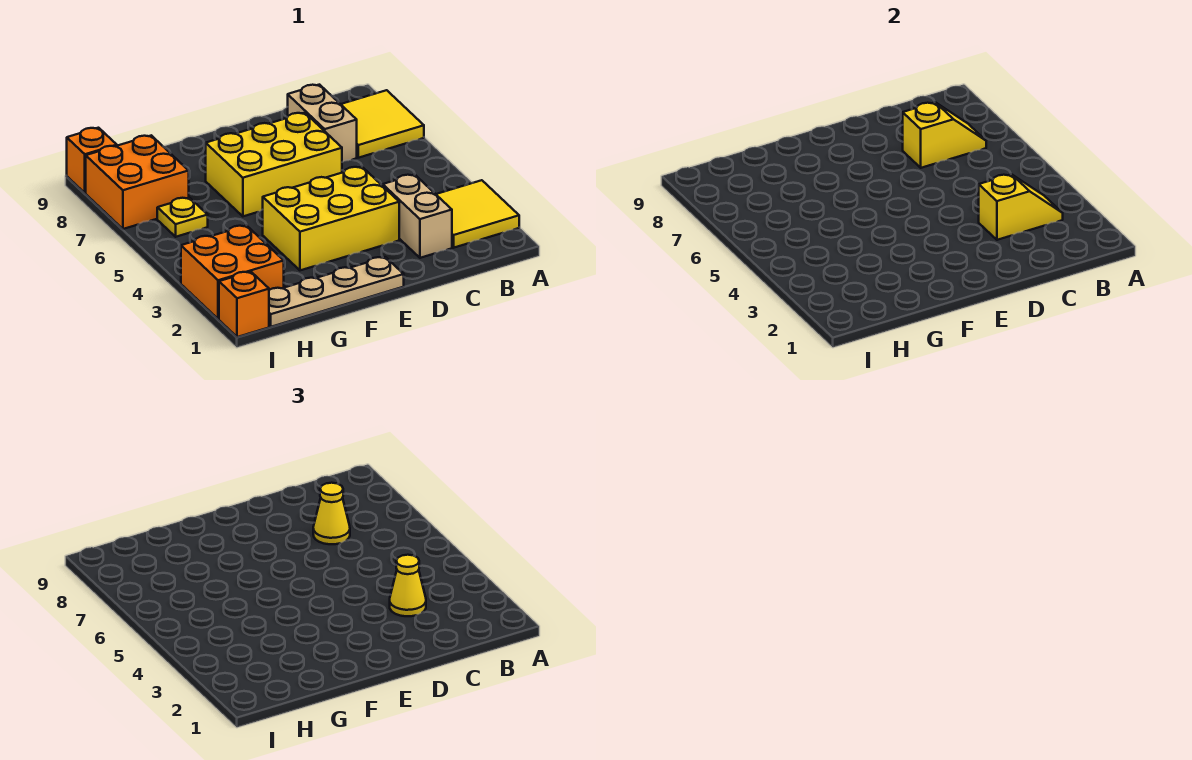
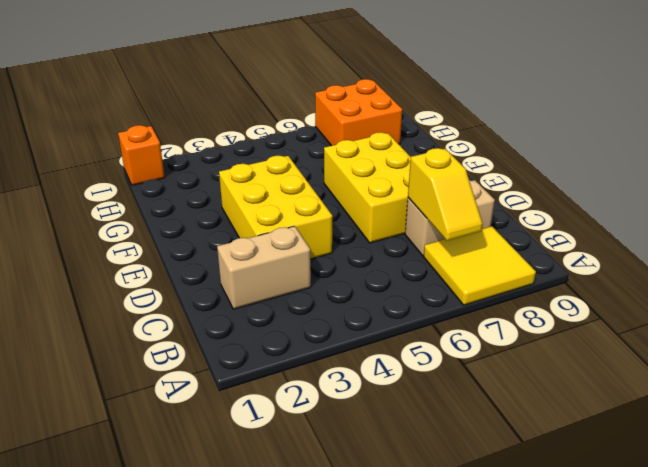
none -> yellow 2x2 tile [436,180,519,248]
none -> tan 1x4 plate [269,257,404,327]
none -> orange 2x2 brick [181,225,284,319]

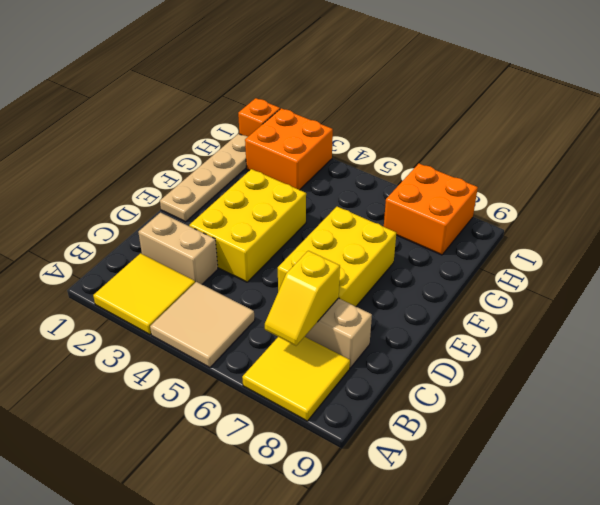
tan 2x2 tile [150,282,255,368] -> none
none -> yellow 1x1 plate [157,198,208,237]
none -> orange 1x1 brick [67,128,117,193]
none -> yellow 1x2 slope [979,174,1063,240]

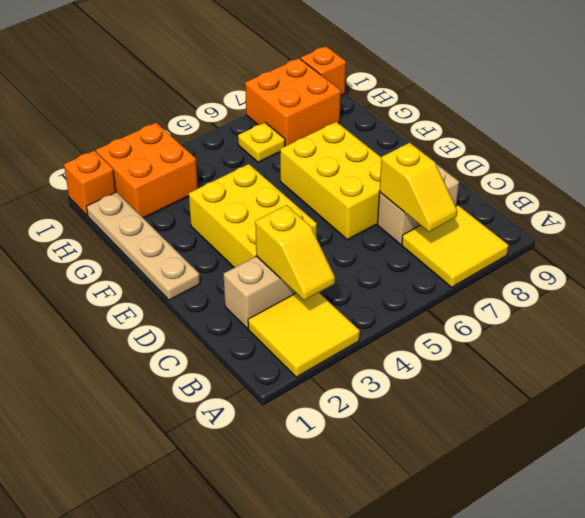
none -> yellow 1x1 cone [390,555,426,616]
none -> yellow 1x1 cone [313,483,350,544]

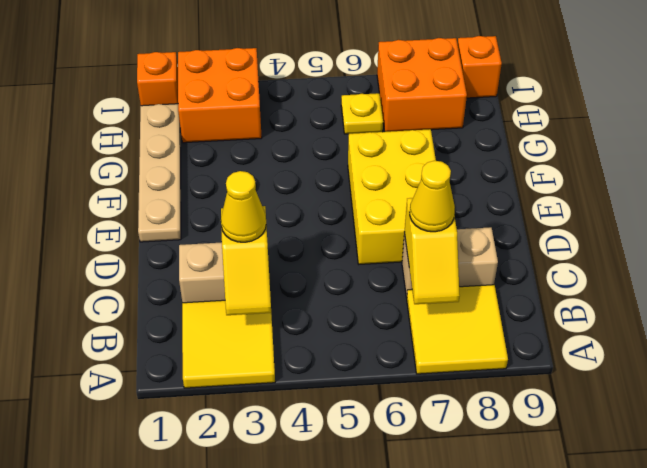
none -> yellow 2x3 brick [263,167,399,270]

